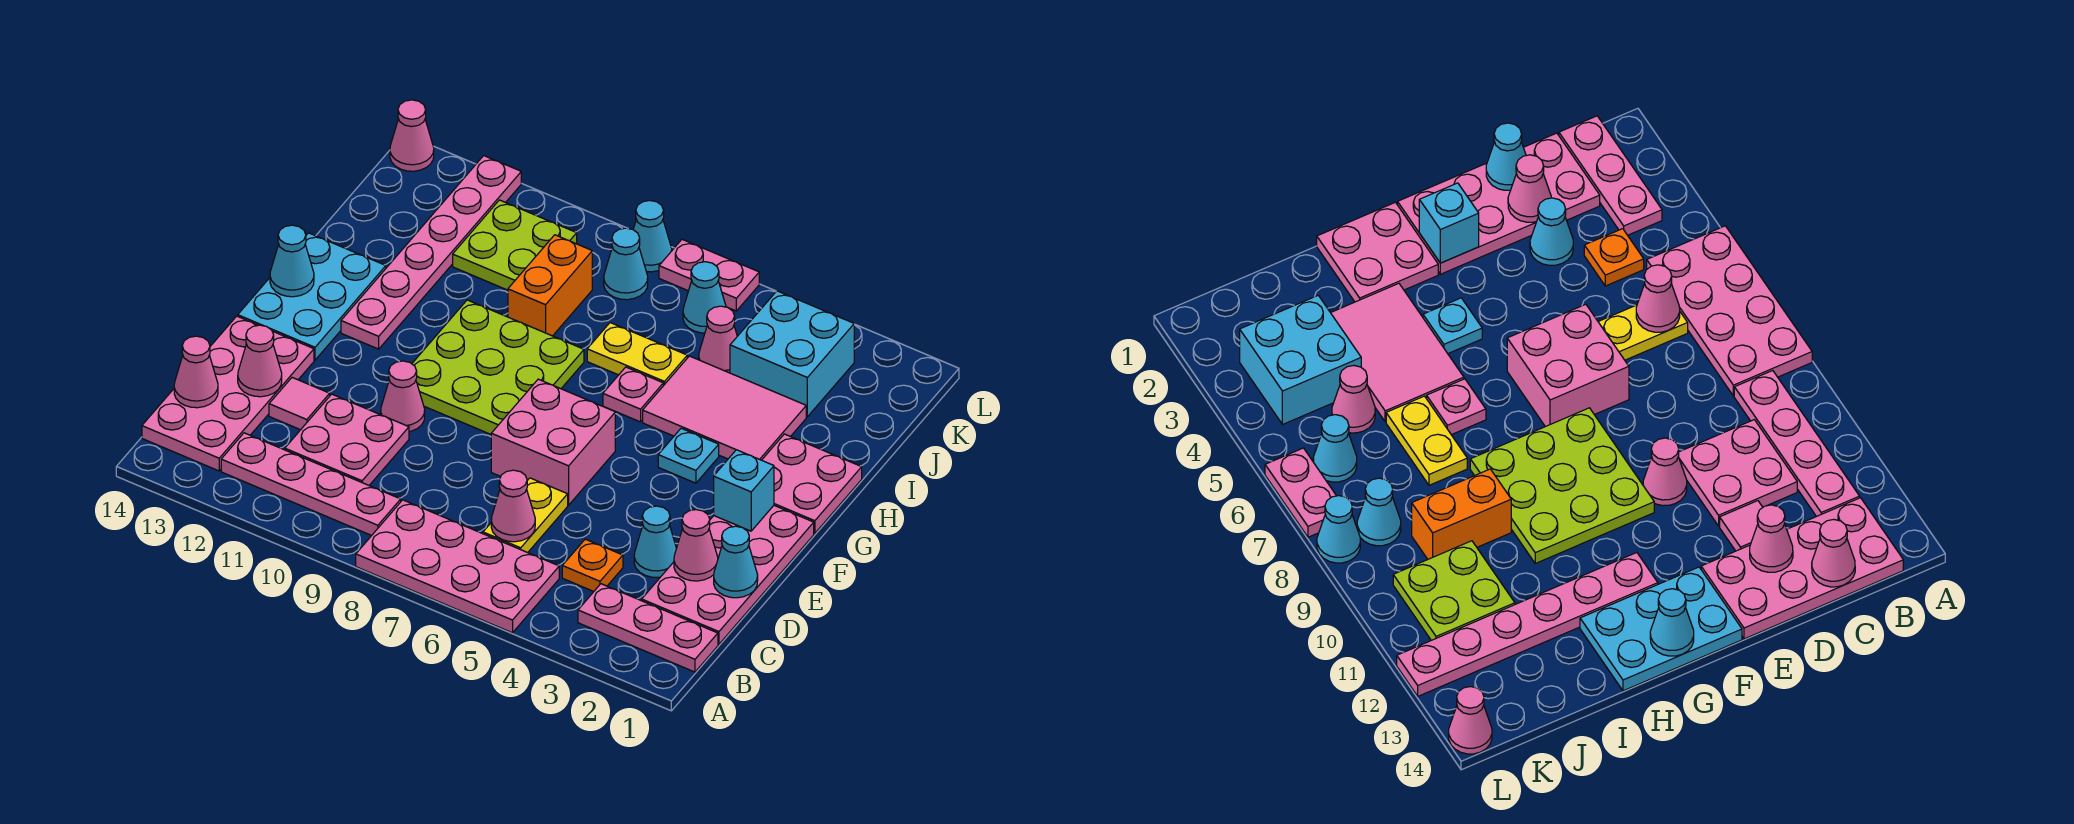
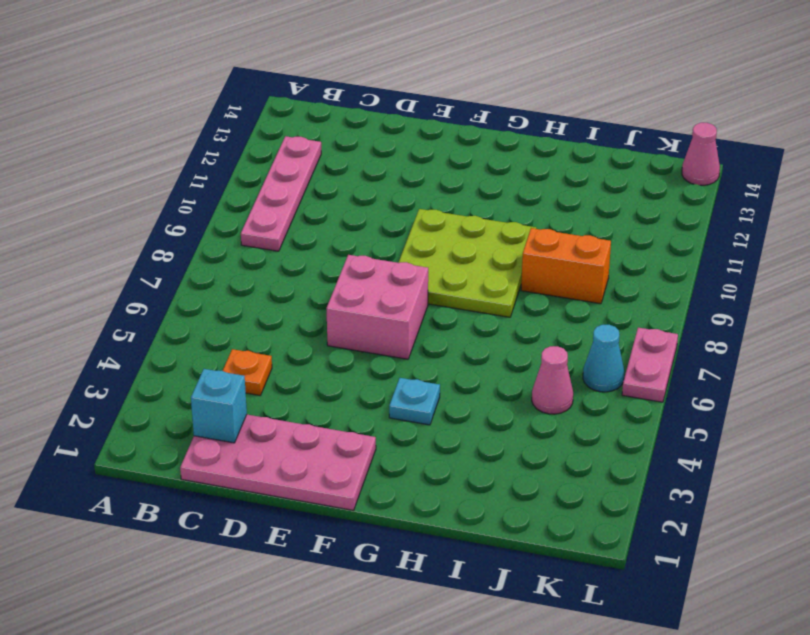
cyan 1x1 brick [191,369,247,443] -> cyan 1x1 brick moved to [714,450,774,531]
none -> pink 2x4 plate [356,500,559,633]
none -> pink 1x3 plate [578,584,718,672]
none -> pink 2x4 plate [142,316,314,471]
none -> yellow 1x2 plate [483,478,568,553]

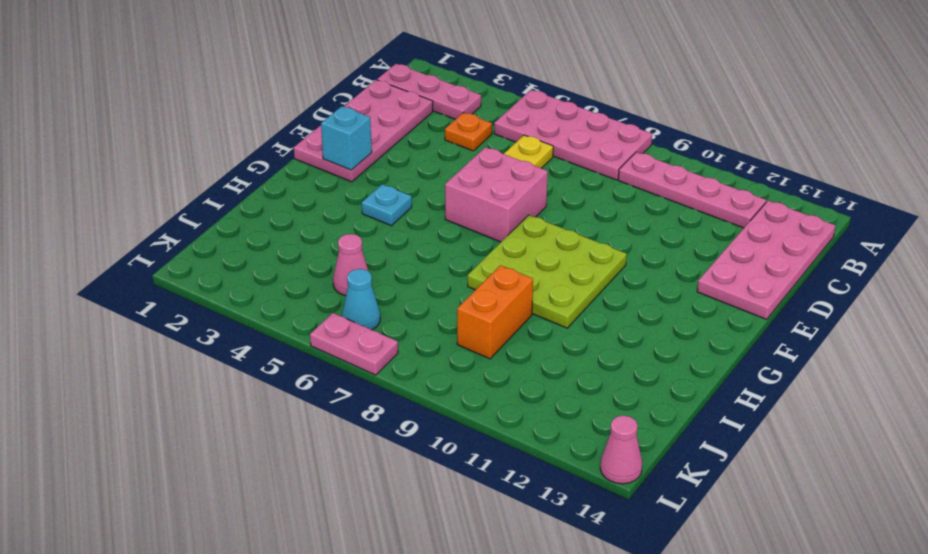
none -> pink 2x2 plate [285,394,409,485]
none -> cyan 1x1 cone [634,506,677,577]
none -> pink 1x1 tile [269,378,330,430]
none -> pink 1x1 cone [381,361,425,432]

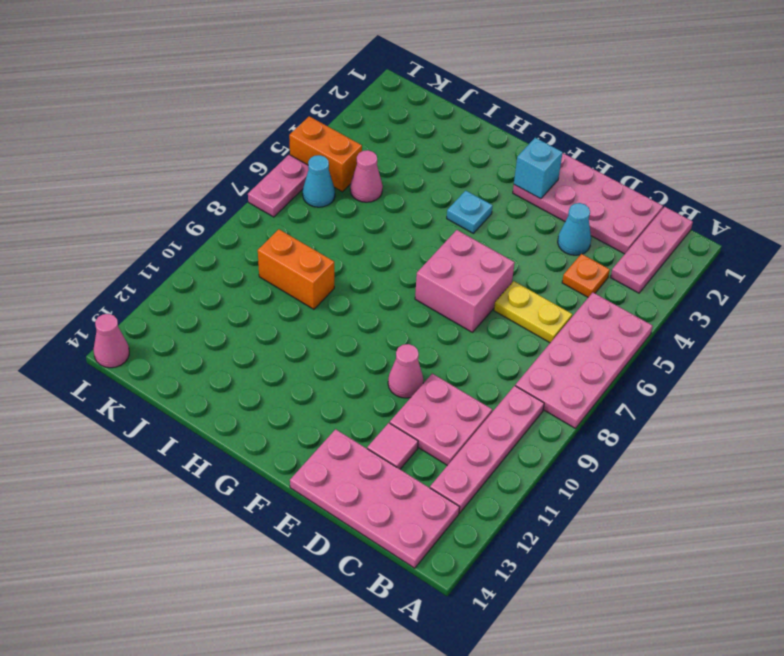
orange 1x2 brick [289,116,362,192] -> none
none -> lime 3x3 plate [412,300,584,434]
none -> cyan 2x3 plate [238,233,386,360]
none -> pink 2x2 plate [762,434,862,533]
none -> pink 1x6 plate [341,156,521,349]

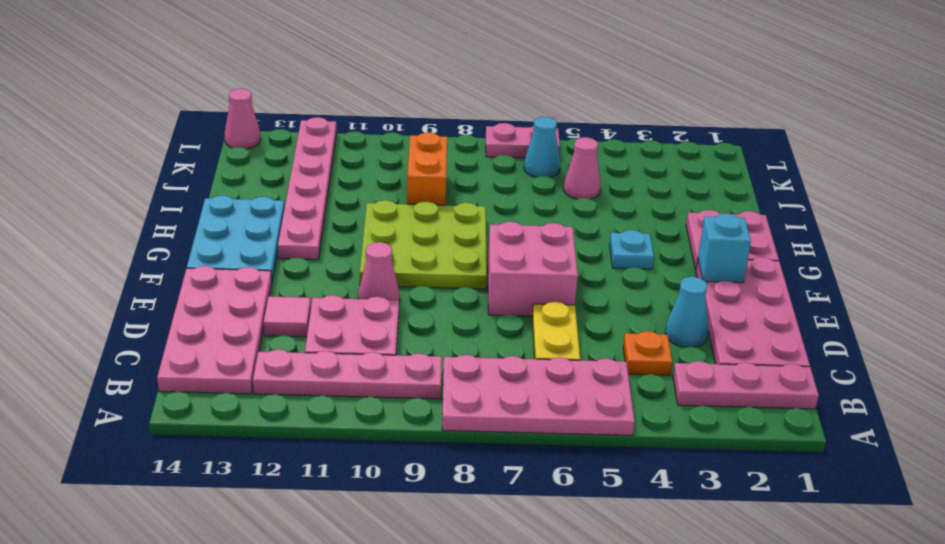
none -> pink 2x3 tile [643,356,806,460]
none -> pink 1x1 plate [603,367,663,422]
none -> yellow 1x2 plate [587,323,687,386]
none -> cyan 2x2 brick [730,291,854,417]

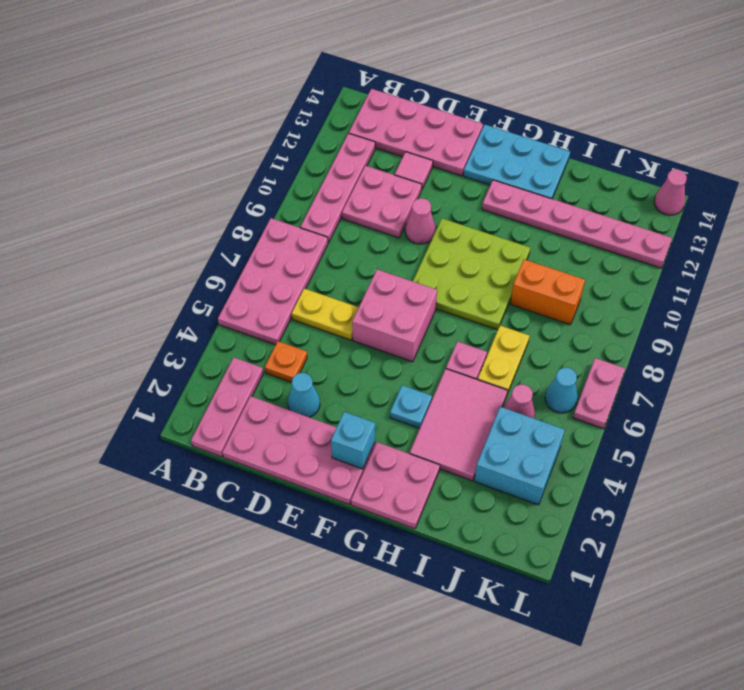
none -> lime 2x2 plate [453,200,577,290]
none -> cyan 1x1 cone [604,228,648,300]
none -> cyan 1x1 cone [633,201,672,272]
none -> pink 1x1 cone [491,470,535,542]

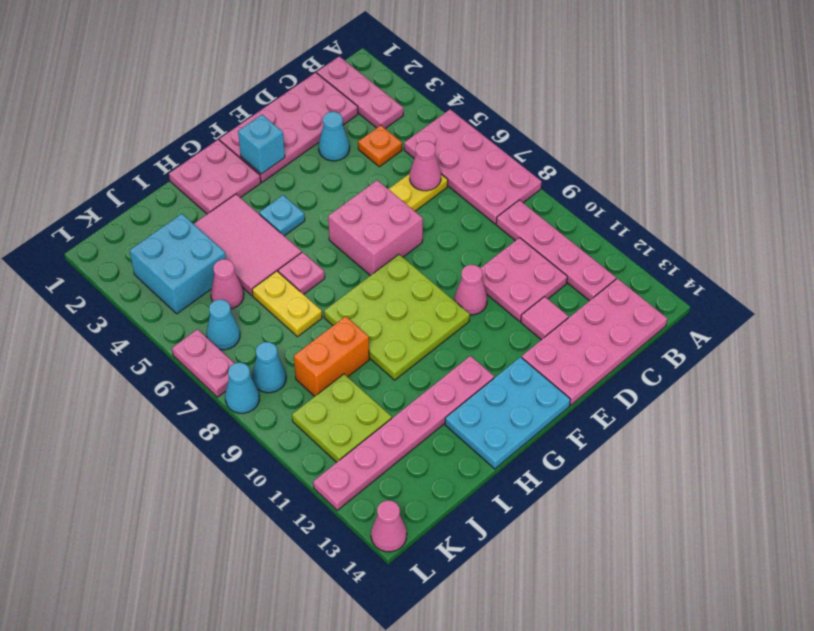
none -> pink 1x1 cone [174,336,218,408]
none -> cyan 1x1 cone [714,526,758,598]
none -> pink 1x1 cone [674,510,718,581]
none -> pink 1x1 cone [238,325,282,397]

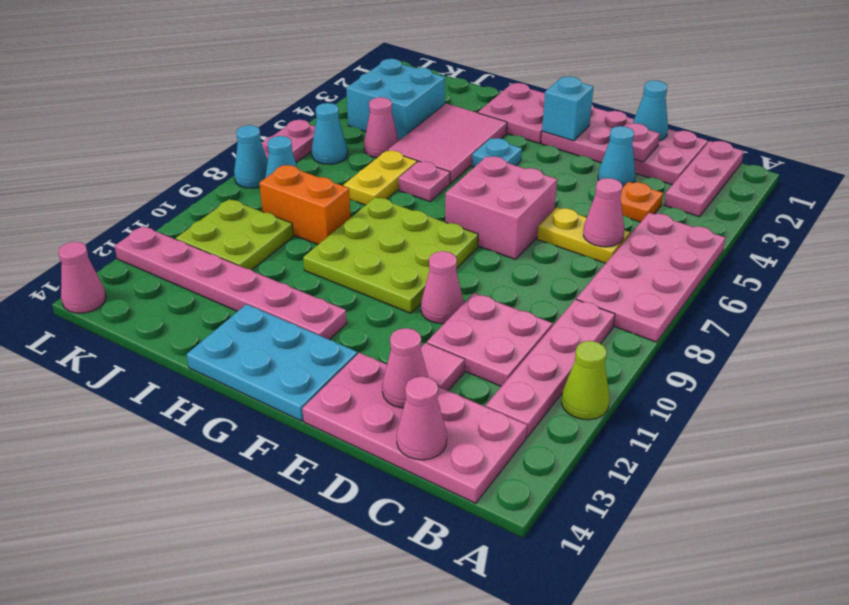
lime 1x1 cone [562,341,609,420] -> none
pink 1x1 plate [624,123,660,162] -> pink 1x1 cone [674,510,718,581]
none -> cyan 1x1 cone [270,225,314,297]

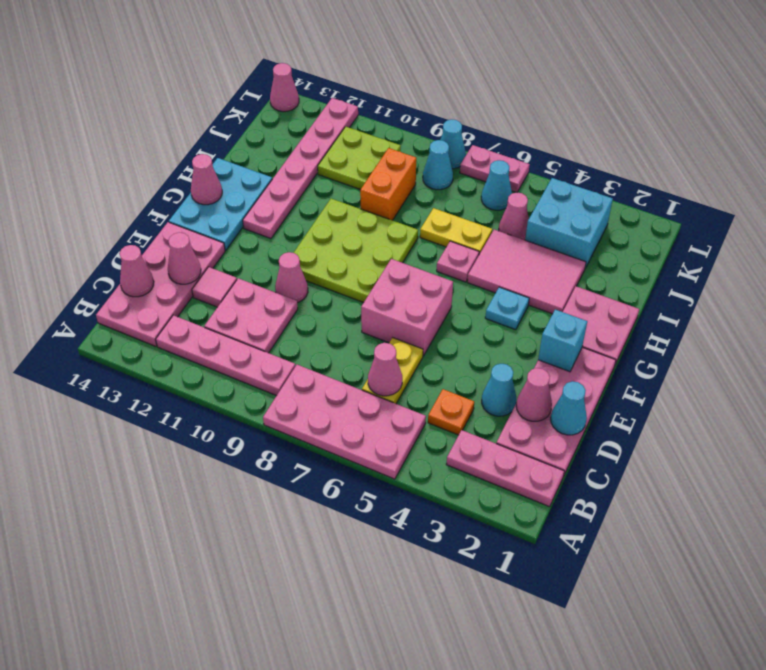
pink 1x1 cone [191,154,222,205] -> cyan 1x1 cone [270,225,314,297]

